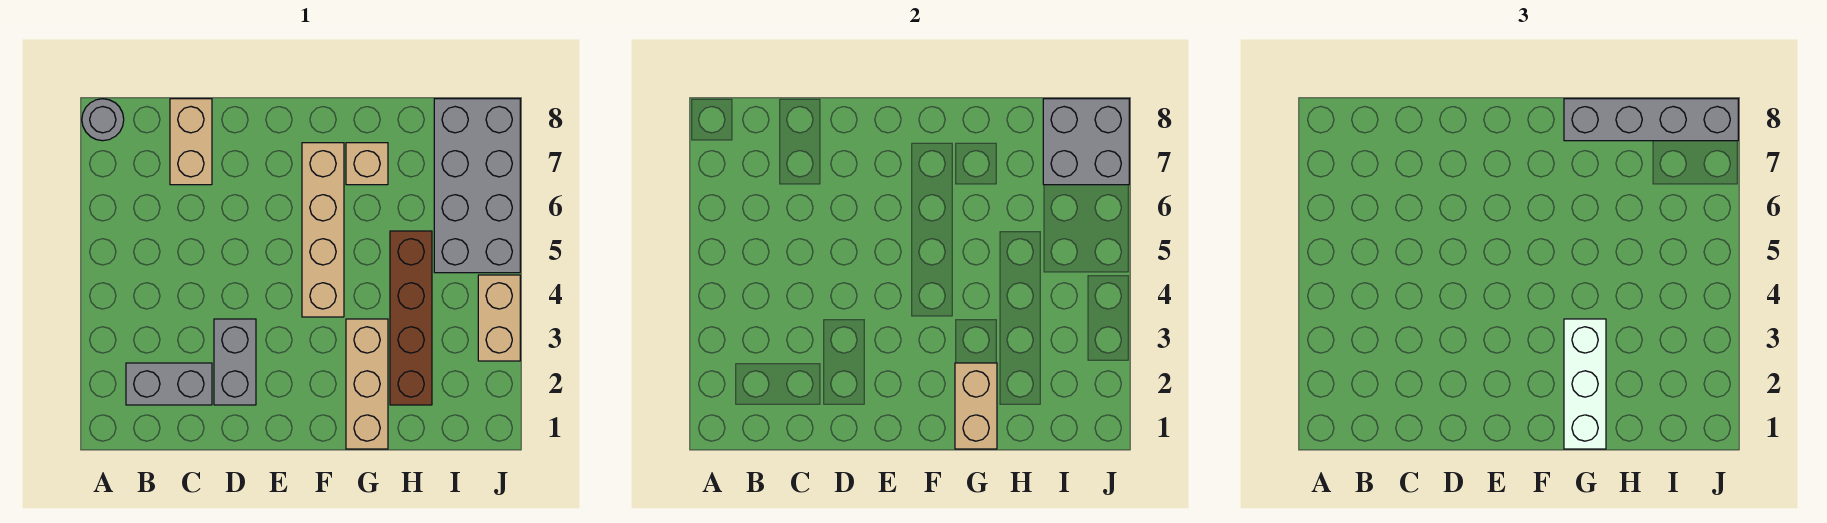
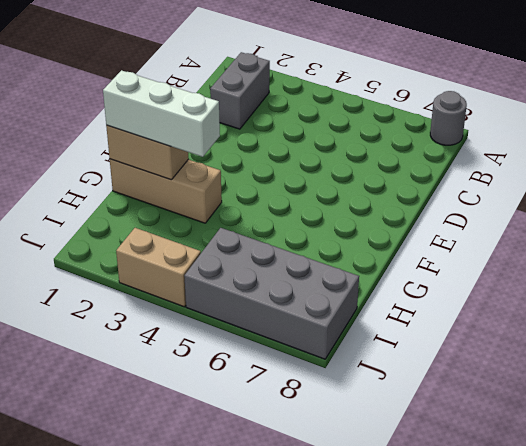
none -> tan 1x2 brick [170,99,212,185]
none -> grey 1x2 brick [214,319,256,405]
none -> tan 1x4 brick [302,143,344,317]

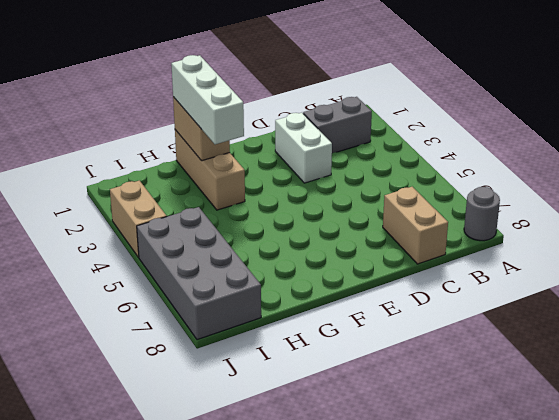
white 1x2 brick [275,113,332,183] -> grey 1x2 brick [214,319,256,405]
none -> tan 1x4 brick [302,143,344,317]
none -> tan 1x1 brick [346,143,388,185]
none -> brown 1x4 brick [390,231,432,405]

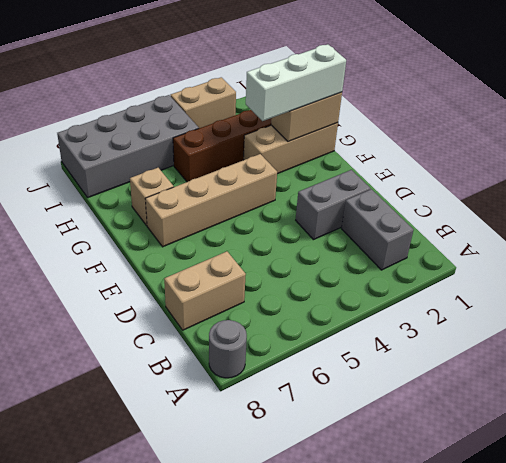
none -> grey 2x2 brick [1043,99,1129,185]
none -> grey 1x4 brick [1564,99,1738,141]

